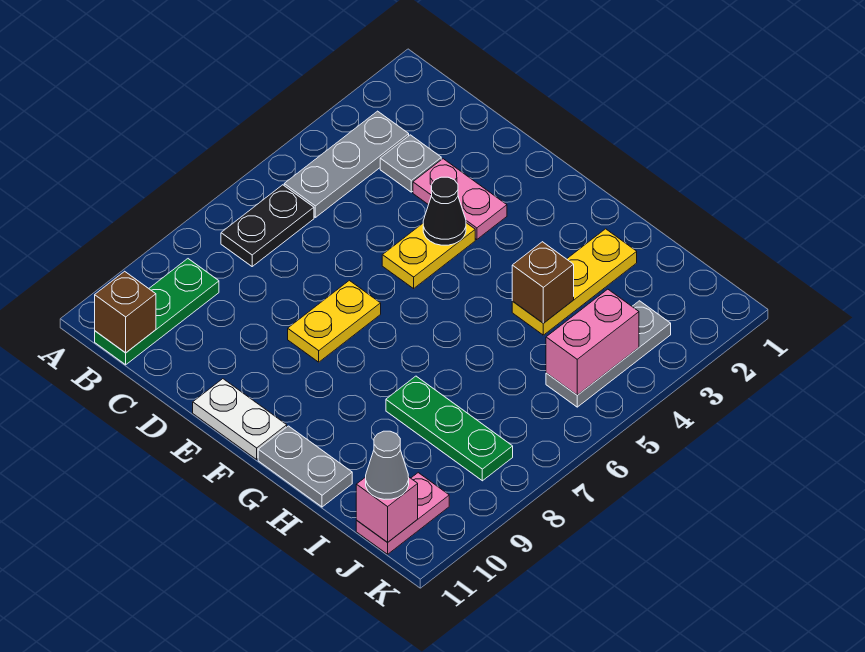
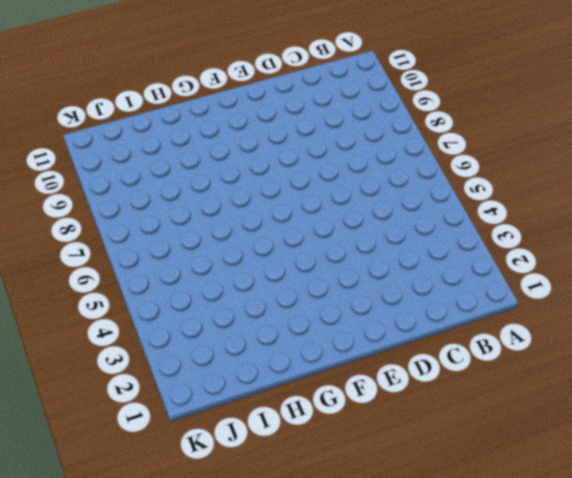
none -> grey 1x3 plate [284,111,409,217]
none -> black 1x2 plate [221,185,314,266]
none -> green 1x3 plate [95,259,219,365]

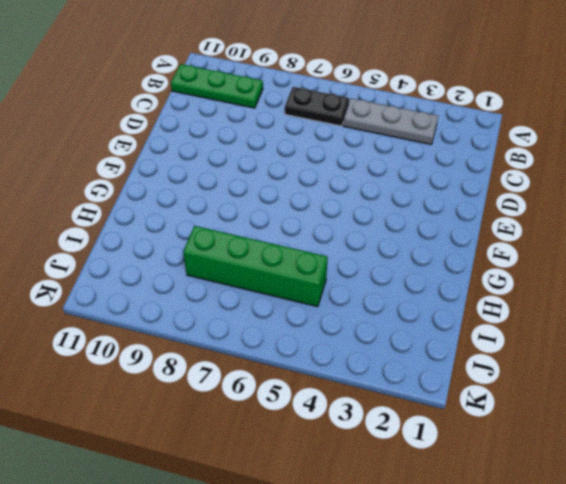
green 1x4 brick [183,226,328,307] -> green 1x3 plate [386,376,513,481]
none -> grey 1x1 plate [380,135,441,192]
none -> pink 1x2 plate [413,159,507,240]
none -> yellow 1x2 plate [382,223,475,289]

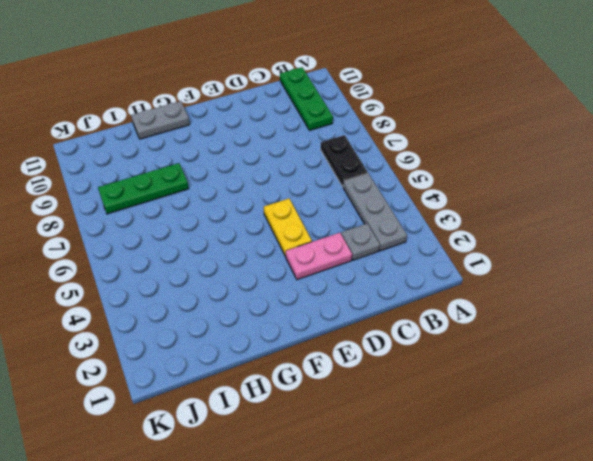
none -> yellow 1x2 plate [288,280,381,362]
none -> white 1x2 plate [193,379,287,459]
none -> yellow 1x3 plate [512,229,637,335]

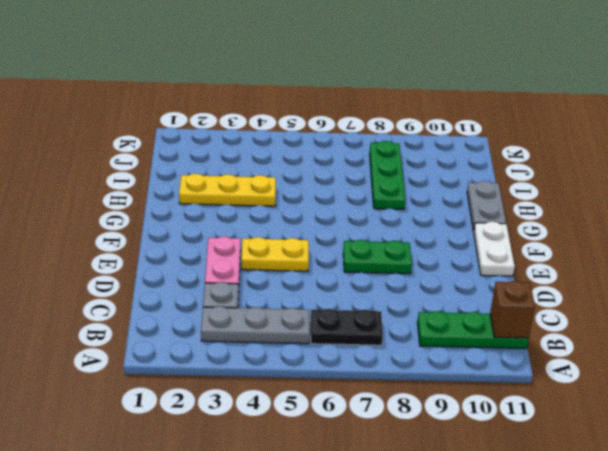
green 1x2 plate [343,240,412,274] -> yellow 1x2 plate [288,280,381,362]
none -> grey 1x3 plate [546,301,671,407]
none -> pink 1x2 plate [356,473,449,554]
none -> black 1x1 cone [423,177,466,245]

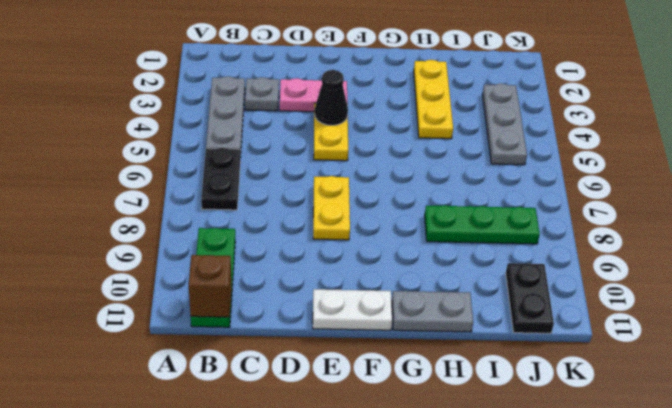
black 1x2 plate [506,263,554,333] -> pink 1x2 plate [356,473,449,554]
none -> brown 1x1 brick [512,242,574,323]
none -> pink 1x2 brick [546,289,639,395]
none -> pink 1x1 brick [356,477,418,542]

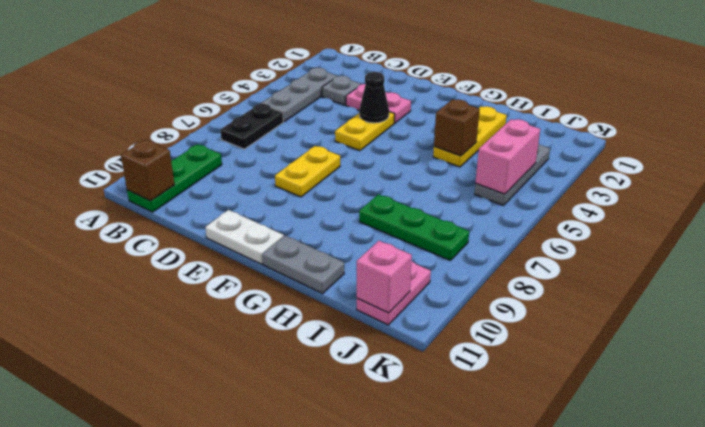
none -> grey 1x1 cone [366,431,409,499]

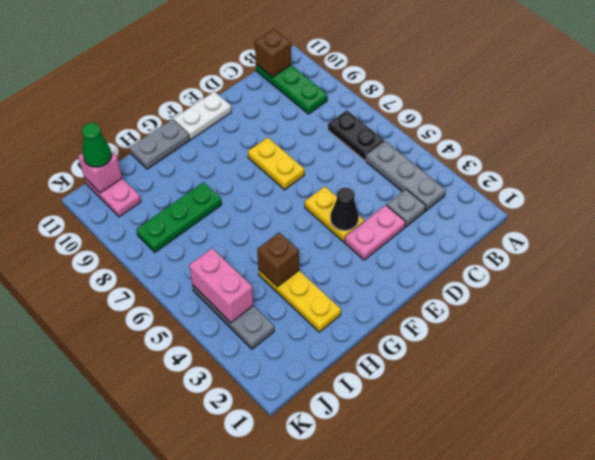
green 1x1 cone [82,123,112,167] -> grey 1x1 cone [366,431,409,499]

